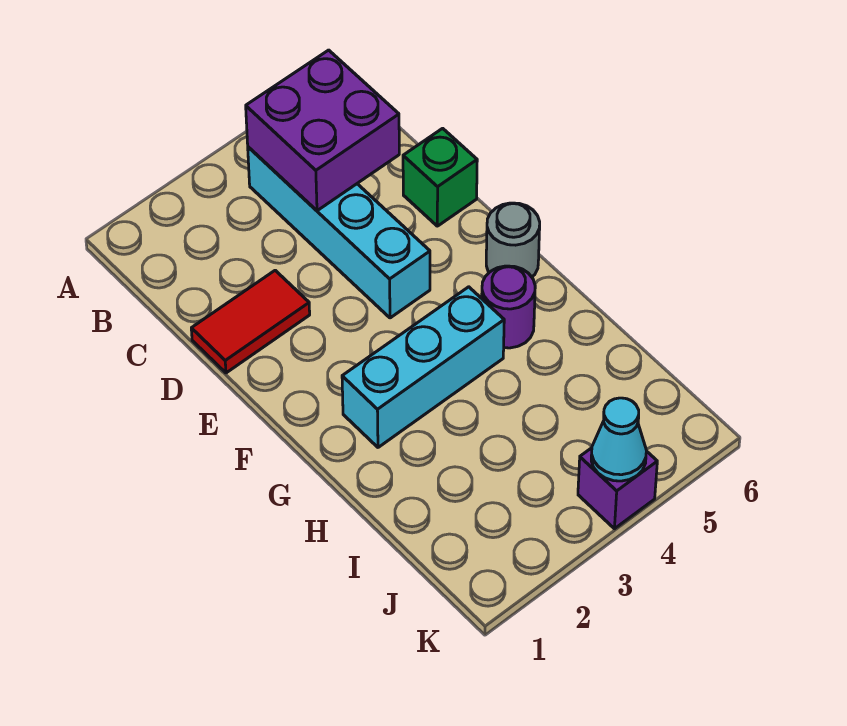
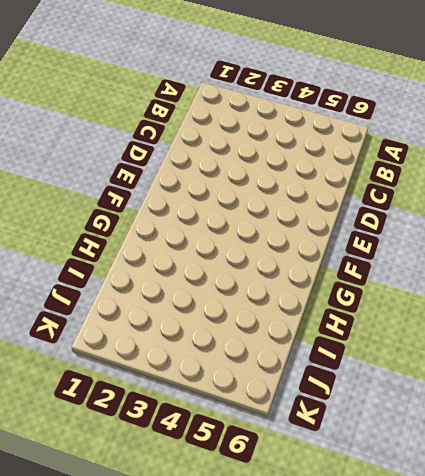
none -> cyan 1x4 brick [248,147,430,318]
none -> red 1x2 tile [191,270,310,373]

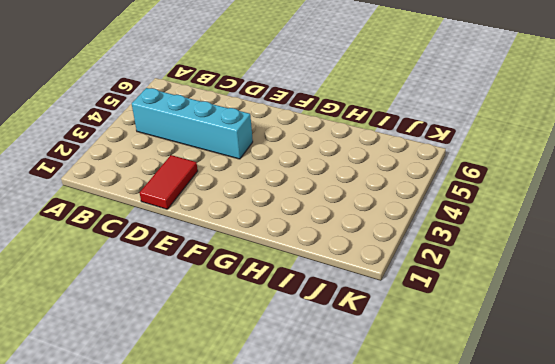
none -> green 1x1 brick [403,128,477,226]
none -> grey 1x1 round brick [486,203,540,277]

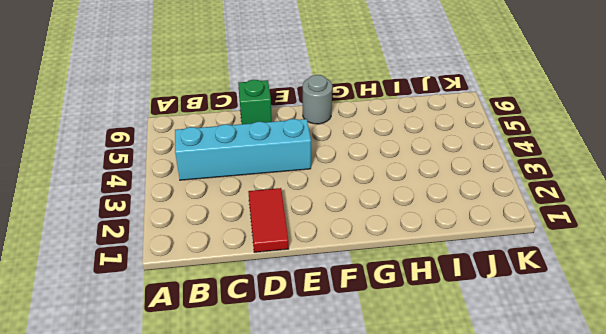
none -> cyan 1x3 brick [342,287,504,447]
none -> purple 1x1 round brick [482,266,535,348]

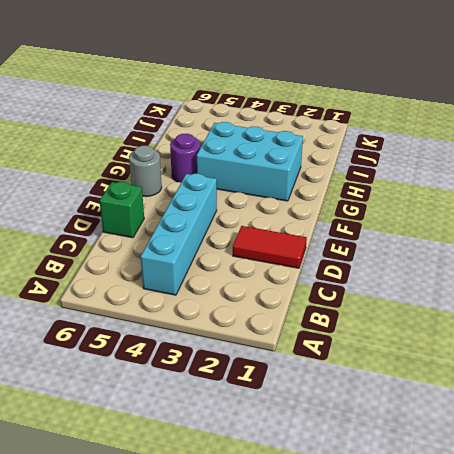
cyan 2x3 brick [197,122,303,201] -> cyan 1x3 brick [342,287,504,447]
none -> purple 1x1 brick [578,448,657,529]
none -> purple 2x2 brick [246,50,399,211]

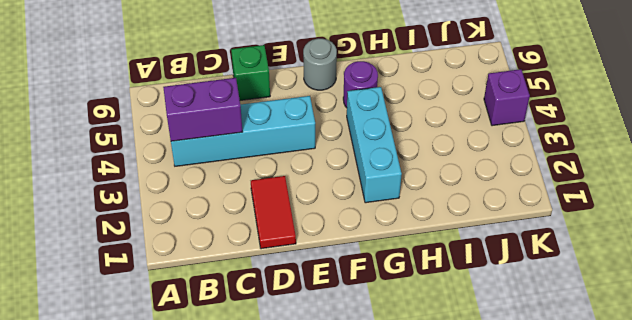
purple 1x2 brick [163,78,242,141] -> purple 2x2 brick [246,50,399,211]
none -> cyan 1x1 cone [591,398,646,481]

